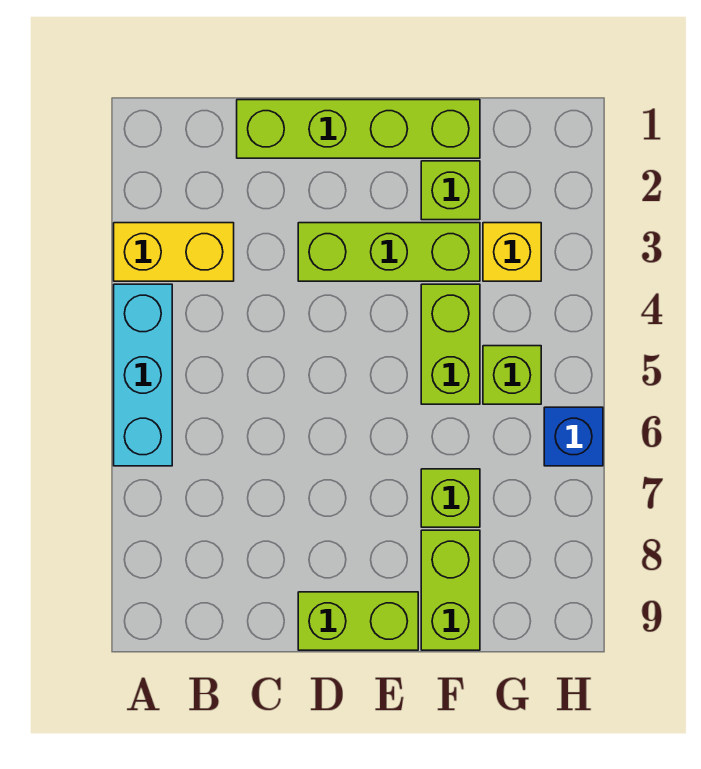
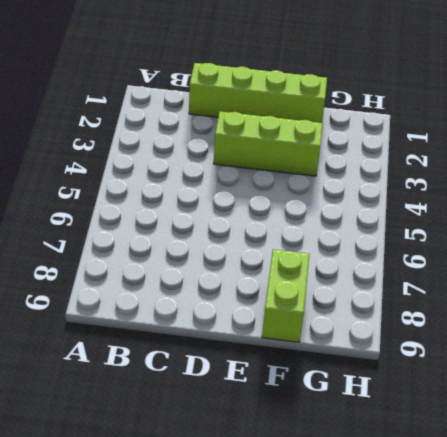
none -> yellow 1x2 brick [114,223,234,281]
none -> cyan 1x3 brick [114,284,172,466]
none -> lime 1x2 brick [298,592,418,650]

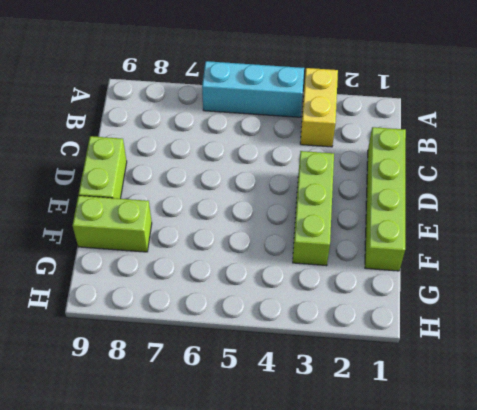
none -> lime 1x1 brick [421,161,480,220]
none -> lime 1x2 brick [421,284,480,404]
none -> lime 1x1 brick [421,469,480,527]

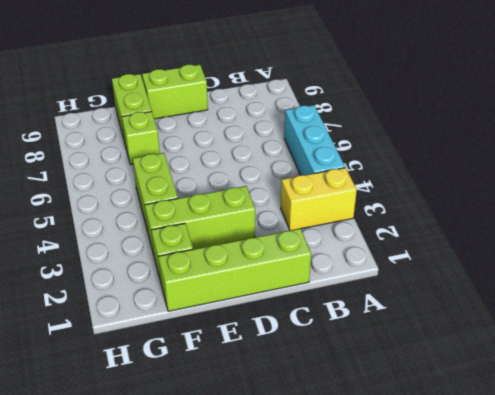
none -> yellow 1x1 brick [483,223,541,281]
none -> lime 1x1 brick [483,346,541,404]
none -> blue 1x1 brick [544,407,603,466]

